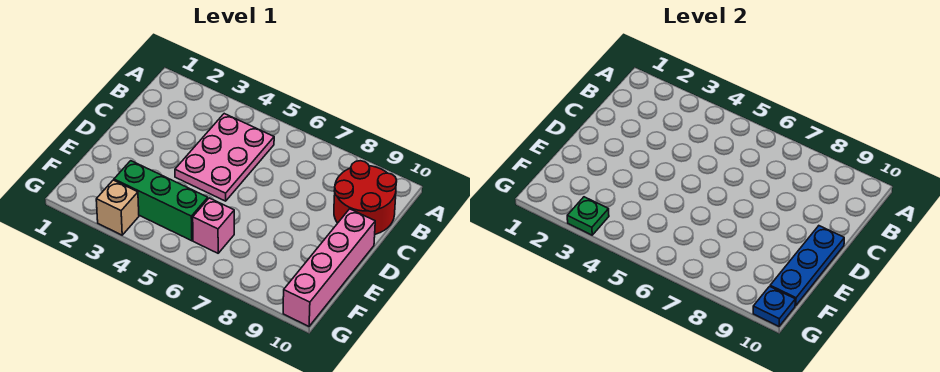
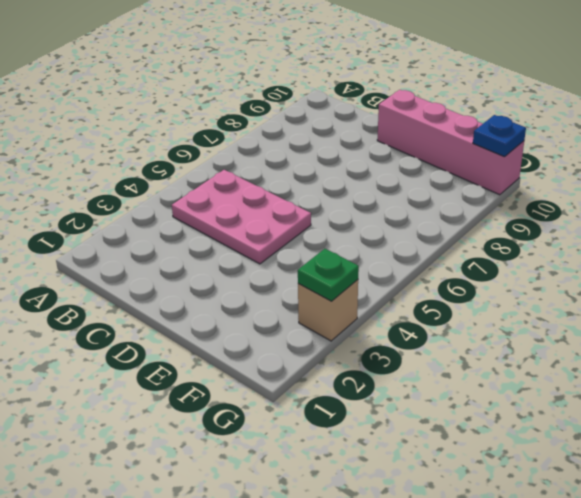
none -> red 2x2 round brick [334,161,397,234]
none -> green 1x3 brick [114,161,208,241]

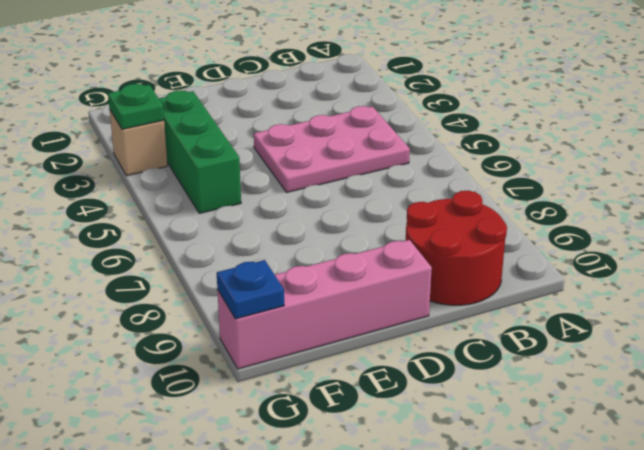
none -> pink 1x1 brick [193,198,234,253]
none -> blue 1x3 plate [770,226,844,306]

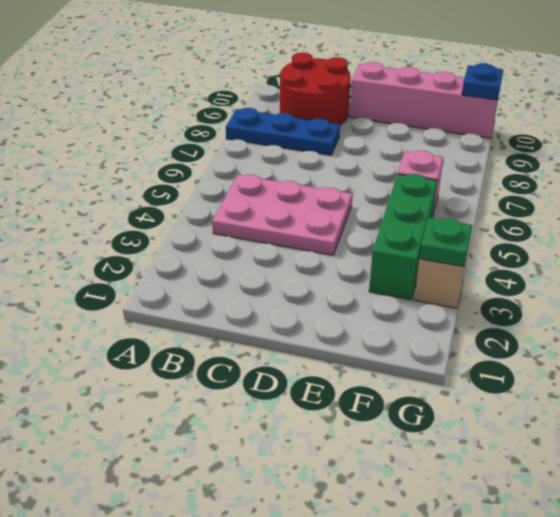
blue 1x3 plate [226,108,340,155] -> blue 1x3 plate moved to [770,226,844,306]

